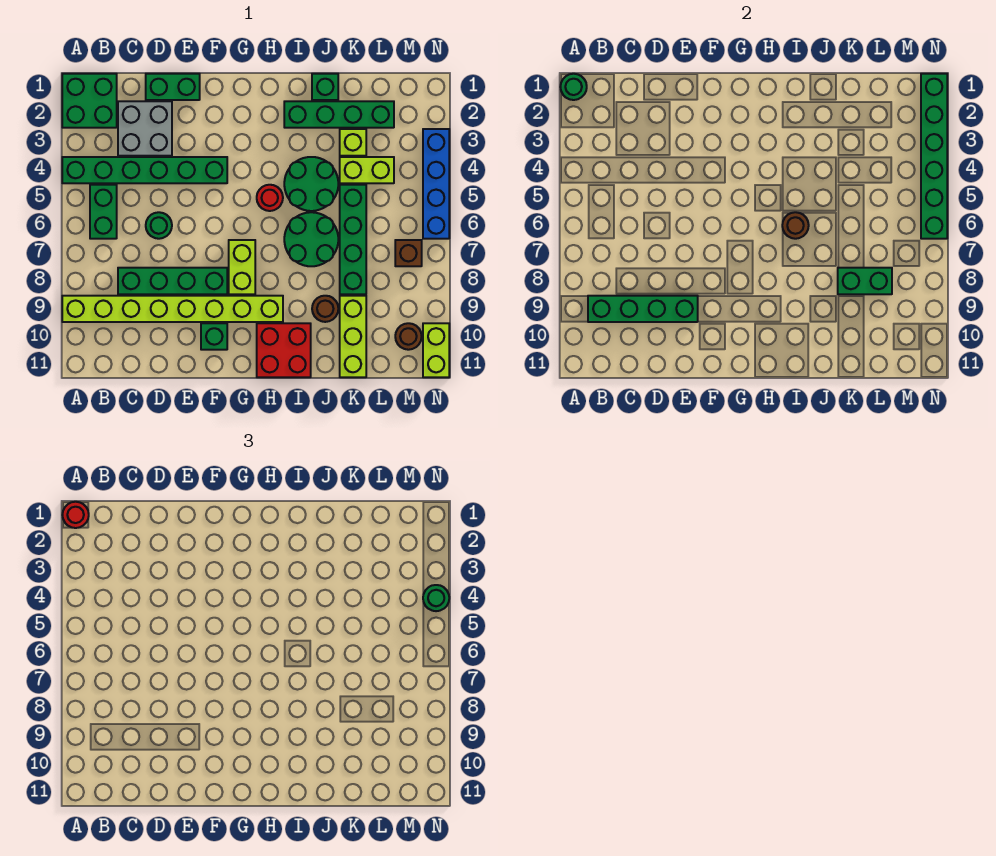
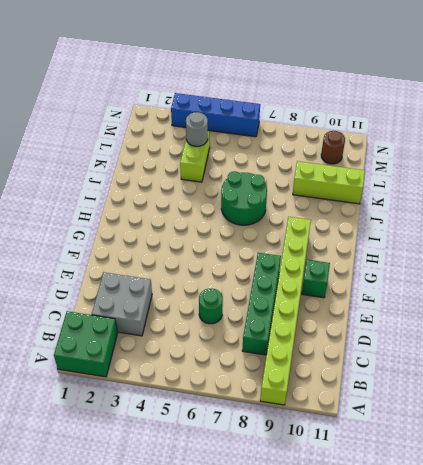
grey 1x1 round brick [186,112,208,146] -> none
none -> green 1x6 brick [62,157,227,183]
none -> green 1x2 brick [90,185,117,239]
none -> green 1x2 brick [146,74,200,100]
none -> lime 1x2 brick [229,240,255,294]

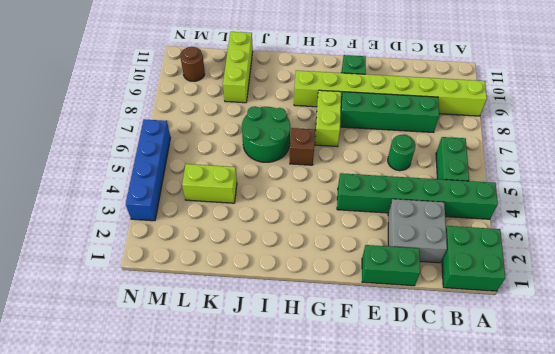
brown 1x1 brick [290,128,315,165] -> brown 1x1 brick moved to [395,240,422,266]
none -> red 1x1 round brick [257,185,283,211]
none -> red 2x2 brick [257,323,311,377]
none -> green 1x4 brick [284,101,394,128]
none -> green 2x2 round brick [284,157,338,211]

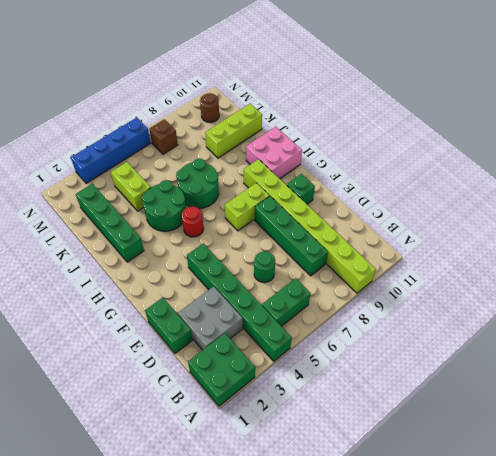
pink 2x2 brick [246,127,302,179] -> red 2x2 brick [257,323,311,377]
none -> green 1x1 brick [312,74,338,100]
none -> brown 1x1 round brick [312,296,338,322]
none -> lime 1x1 brick [340,129,366,156]
none -> green 1x4 brick [340,185,366,294]

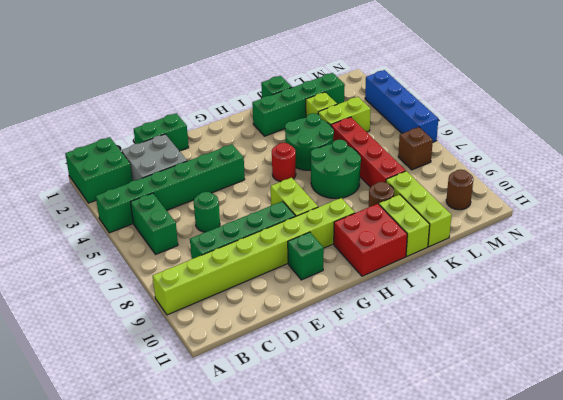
lime 1x2 brick [379,195,430,256] -> lime 1x2 brick moved to [423,323,449,377]
red 1x4 brick [331,117,406,187] -> green 1x4 brick [340,185,366,294]
none -> green 1x1 round brick [560,74,587,100]
none -> green 1x4 brick [588,296,698,322]
none -> brown 1x1 round brick [782,212,809,239]
none -> green 1x2 brick [838,268,892,294]

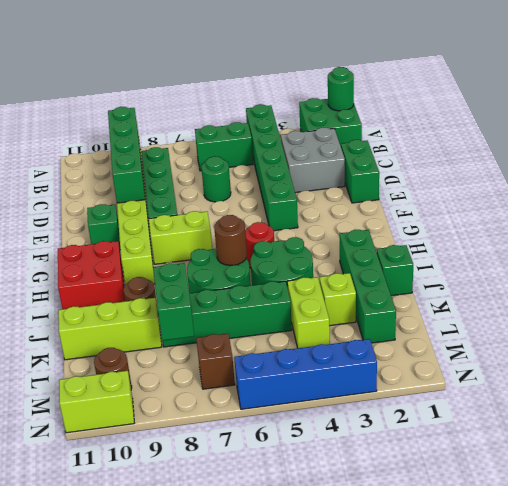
none -> green 1x6 brick [921,74,947,239]
none -> red 1x1 round brick [62,502,89,528]
none -> green 1x1 round brick [423,585,449,611]

